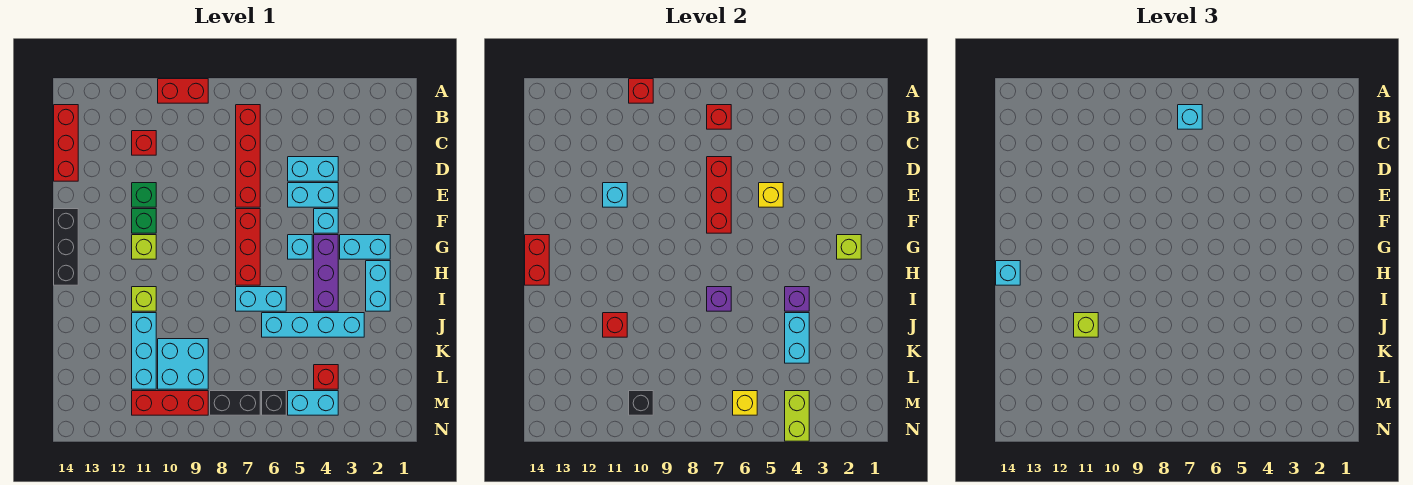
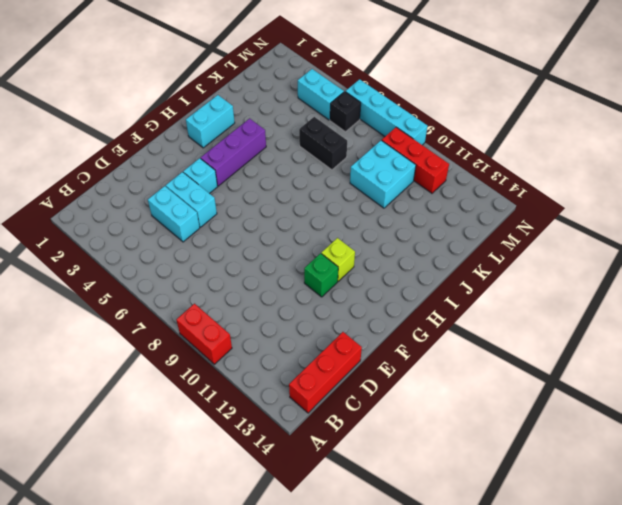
black 1x2 brick [299,117,347,170] -> black 1x2 brick moved to [210,391,260,415]
cyan 1x4 brick [345,79,428,145] -> cyan 1x4 brick moved to [262,313,364,337]
none -> red 1x4 brick [236,105,260,207]
none -> red 1x1 brick [132,131,156,155]
none -> green 1x1 brick [132,183,156,207]
none -> red 1x3 brick [236,209,260,285]

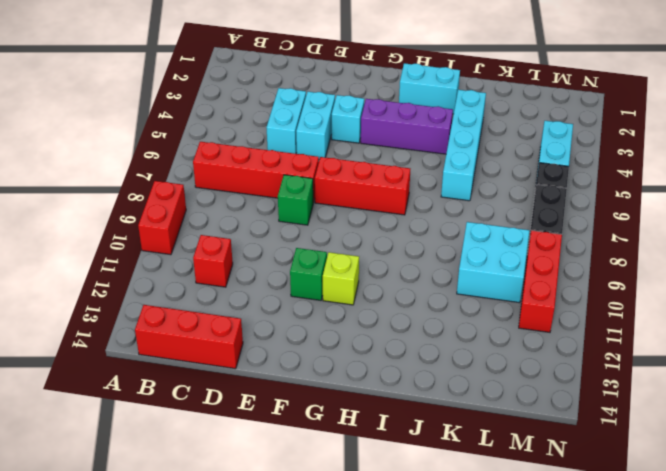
green 1x1 brick [278,175,313,225] -> green 1x1 brick moved to [132,183,156,207]
none -> black 1x3 brick [54,209,78,285]
none -> cyan 1x2 brick [340,235,390,259]
none -> cyan 1x1 brick [288,235,312,259]
none -> cyan 1x2 brick [236,287,286,311]

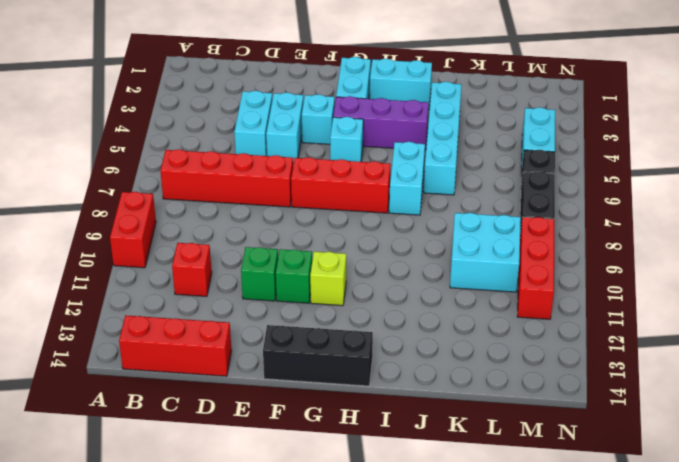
none -> lime 1x1 brick [132,287,156,311]
none -> cyan 1x3 brick [132,313,156,389]
none -> red 1x1 brick [314,365,338,389]
none -> red 1x1 brick [629,79,653,103]

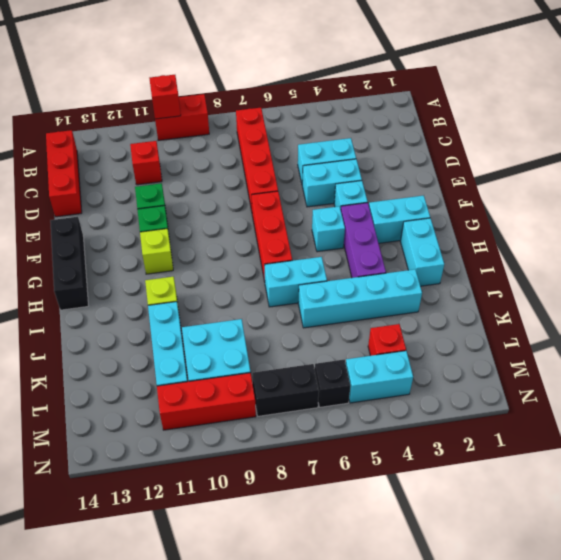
none -> red 1x1 brick [707,105,731,129]
none -> red 1x3 brick [707,157,731,233]
none -> yellow 1x1 brick [759,183,783,207]
none -> cyan 1x1 brick [603,183,627,207]

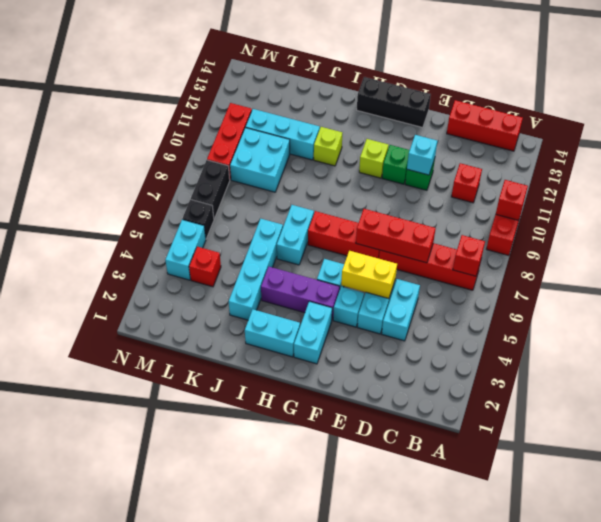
yellow 1x2 brick [341,251,397,299] -> yellow 1x1 brick [759,183,783,207]
none -> lime 1x1 brick [837,235,861,259]
none -> red 1x2 brick [525,235,549,285]
none -> purple 1x1 brick [785,287,809,311]
none -> purple 1x1 brick [707,287,731,311]

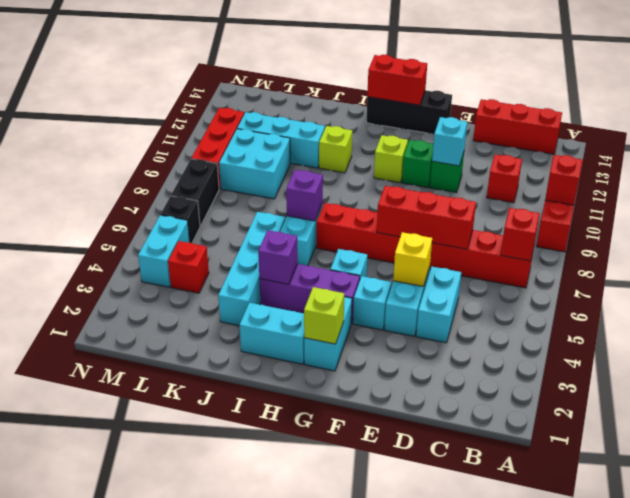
none -> cyan 1x2 brick [785,313,809,363]
none -> red 1x1 brick [603,313,627,337]
none -> lime 1x2 brick [785,391,809,441]
none -> yellow 1x1 brick [733,391,757,415]

